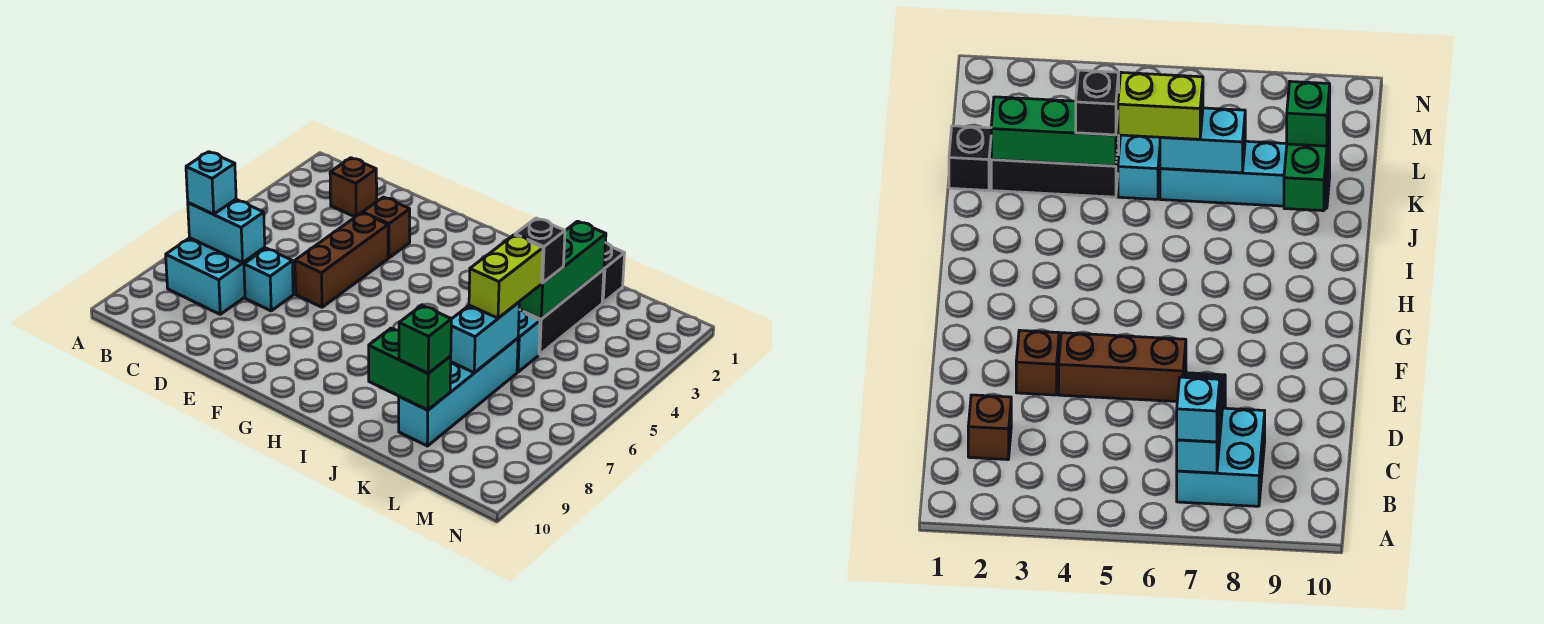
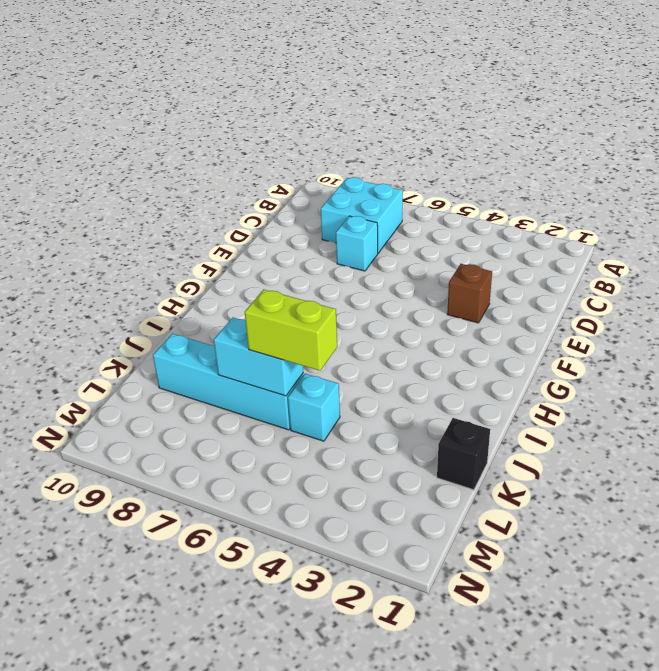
none -> brown 1x1 brick [330,158,377,217]
none -> brown 1x3 brick [295,213,388,307]
none -> black 1x3 brick [525,269,604,354]

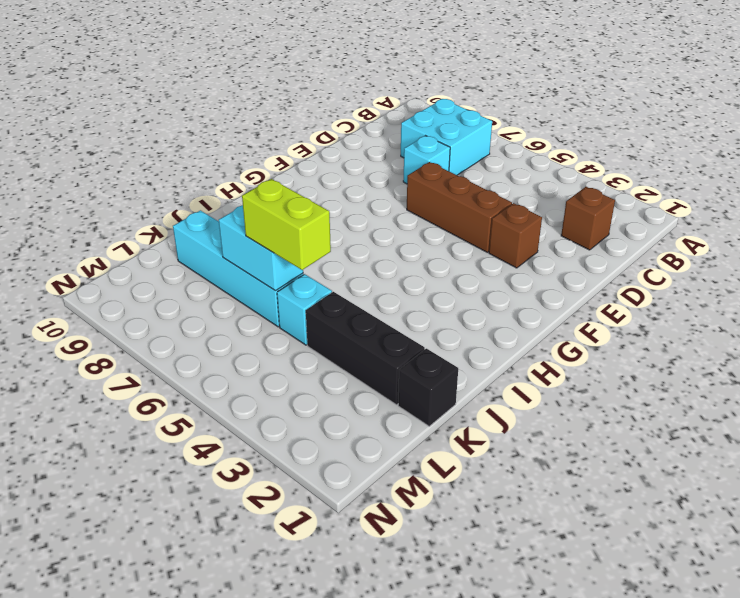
none -> cyan 1x2 brick [188,199,265,263]
none -> green 1x2 brick [369,328,451,410]
none -> green 1x3 brick [519,221,606,319]

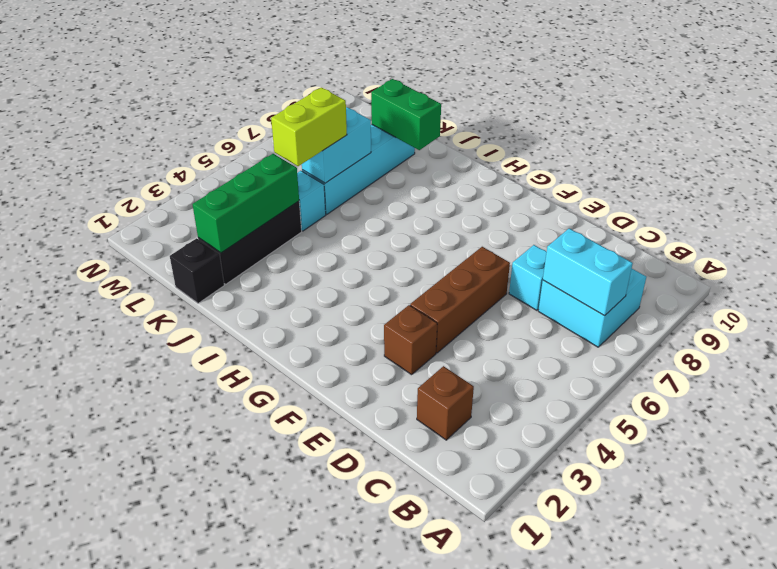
none -> cyan 1x1 brick [186,152,236,214]
none -> black 1x1 brick [515,218,565,283]
none -> green 1x1 brick [399,305,451,373]

